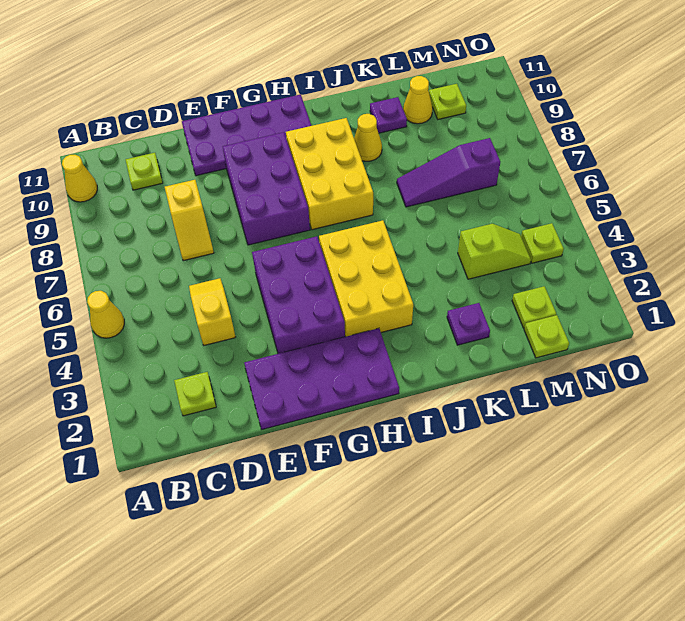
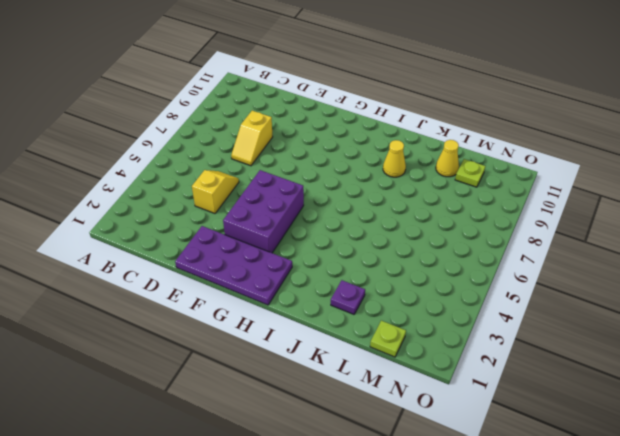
none -> yellow 1x1 cone [87,291,124,338]
none -> yellow 1x1 cone [62,155,97,202]
none -> lime 1x1 plate [174,372,216,416]

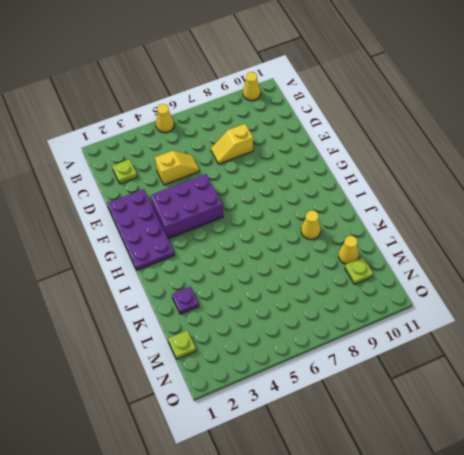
none -> lime 1x1 plate [126,153,163,190]
none -> purple 2x4 plate [182,94,311,176]
none -> purple 2x3 brick [223,132,310,245]

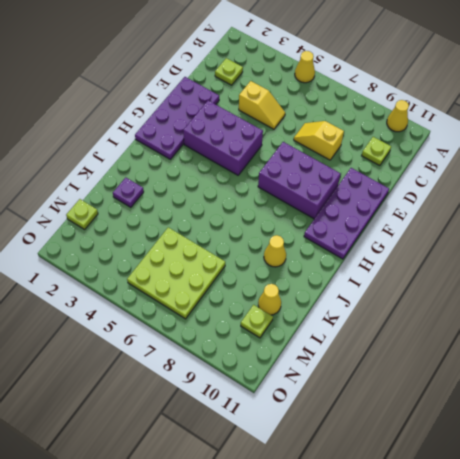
lime 3x3 plate [127,227,225,319] -> purple 1x3 slope [397,138,500,207]
none -> yellow 2x3 brick [319,220,413,337]
none -> yellow 2x3 brick [286,118,373,230]
none -> purple 1x1 plate [370,97,407,133]

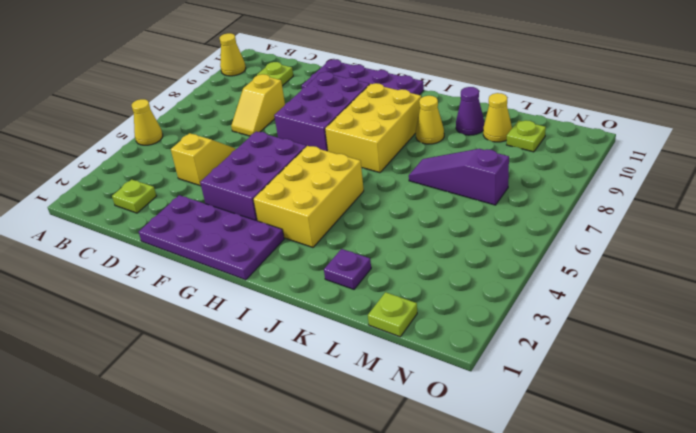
purple 1x1 cone [456,87,484,135] -> purple 1x1 plate [370,97,407,133]
none -> lime 1x2 slope [458,224,531,279]
none -> lime 1x1 plate [512,286,556,328]
none -> lime 1x1 plate [521,223,564,263]

